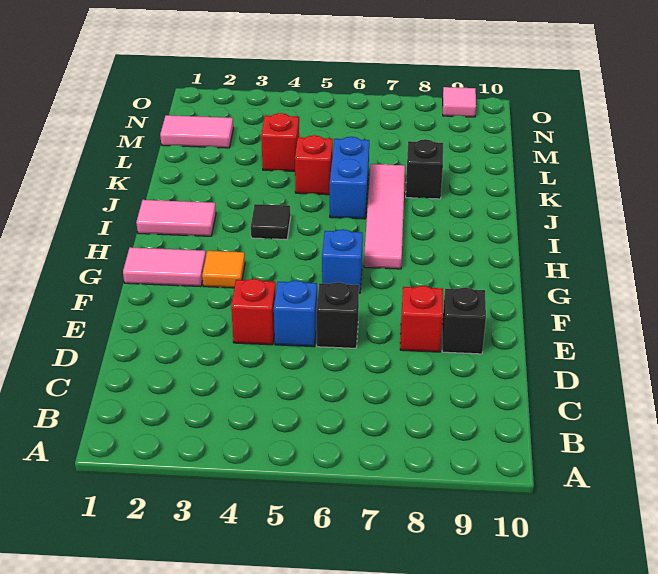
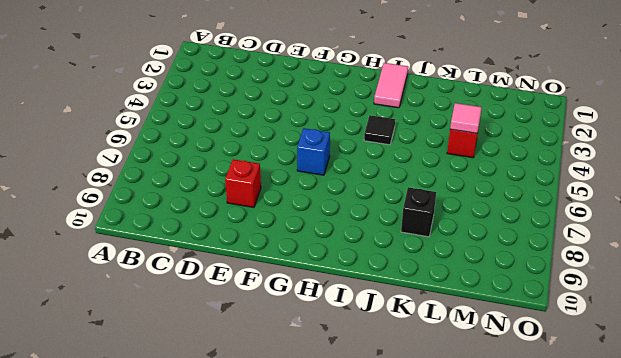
pink 1x1 tile [450,103,482,133] -> pink 1x1 tile moved to [443,87,476,117]
none -> red 1x1 brick [231,279,276,345]
none -> blue 1x1 brick [274,280,317,347]
none -> black 1x1 brick [316,282,359,348]

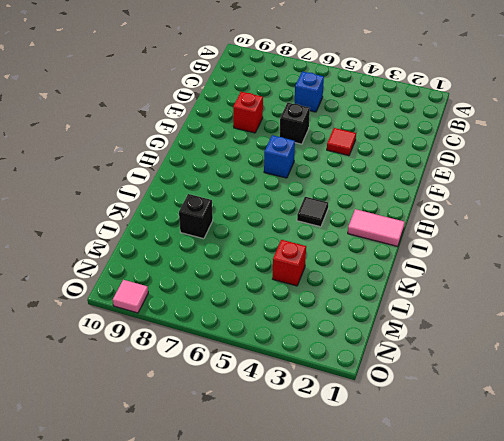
blue 1x1 brick [295,72,324,112] -> blue 1x1 brick moved to [274,280,317,347]
red 1x1 tile [327,128,356,156] -> red 1x1 brick [231,279,276,345]
none -> black 1x1 brick [442,287,486,354]
none -> pink 1x2 tile [123,247,206,287]
none -> orange 1x1 tile [202,251,245,288]

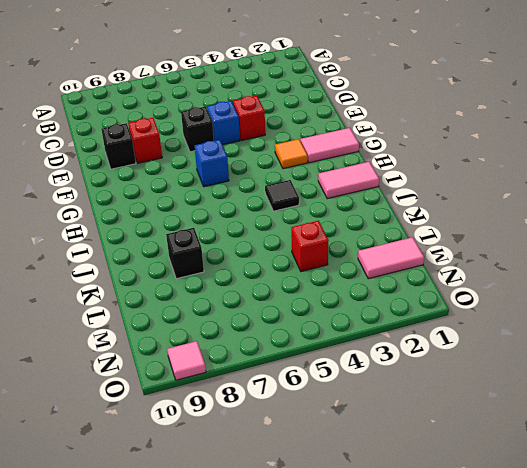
none -> pink 1x4 tile [364,164,405,269]
none -> blue 1x2 brick [330,137,369,219]
none -> red 1x1 brick [295,135,333,195]

